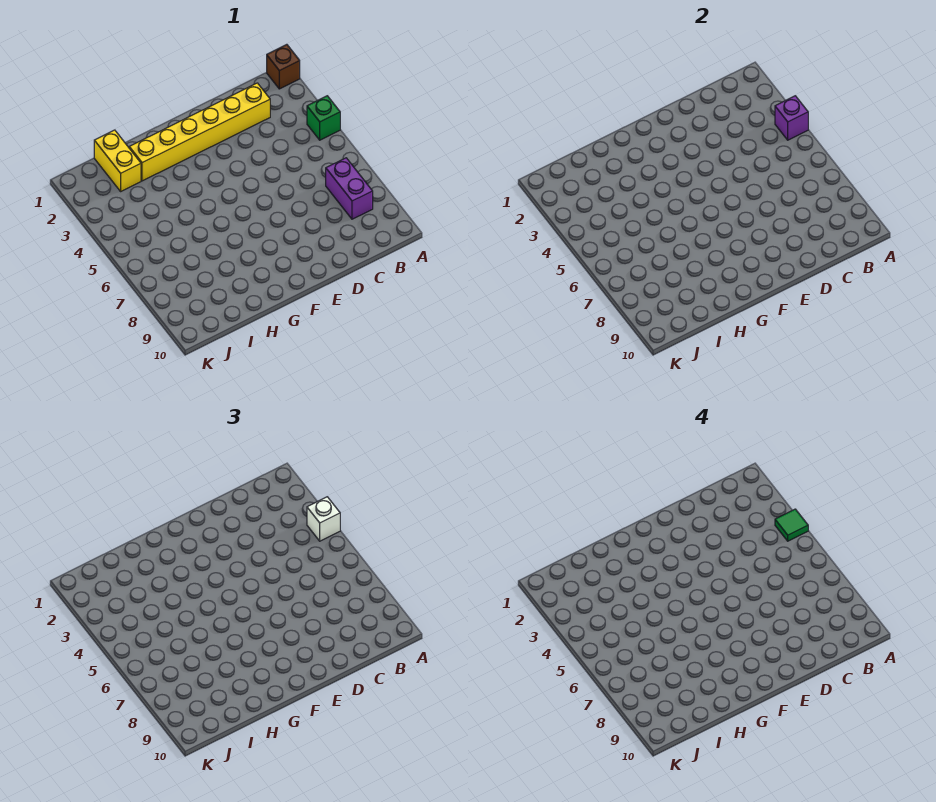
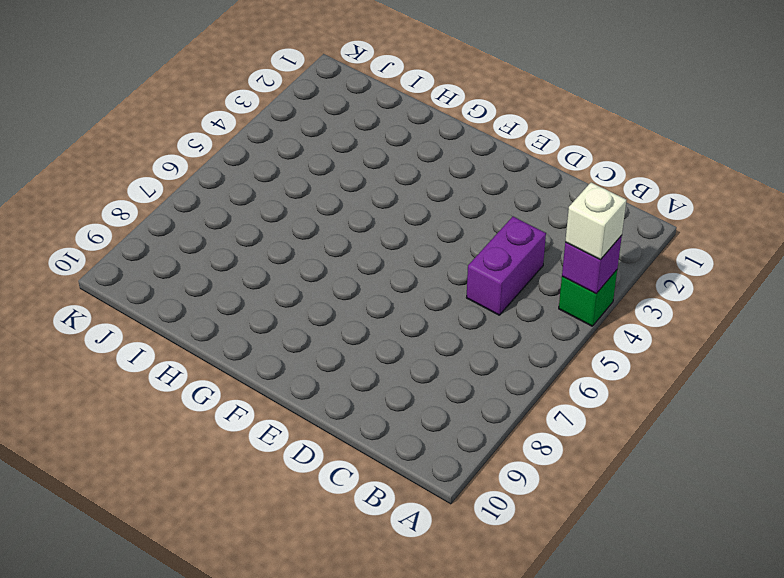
purple 1x2 brick [467,216,546,315] -> purple 1x2 brick moved to [326,158,373,219]
none -> brown 1x1 brick [267,45,300,89]
none -> yellow 1x6 brick [129,83,270,181]

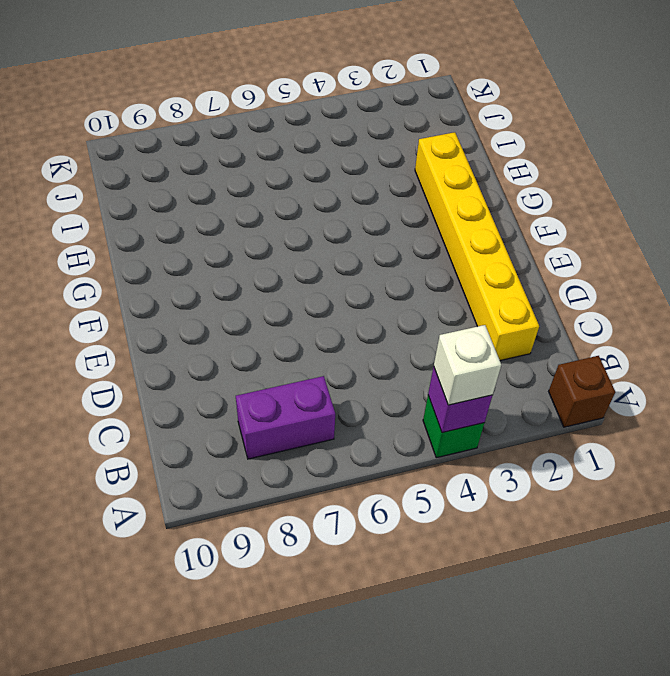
none -> yellow 1x2 brick [94,130,141,191]
none -> green 1x1 tile [775,509,808,541]

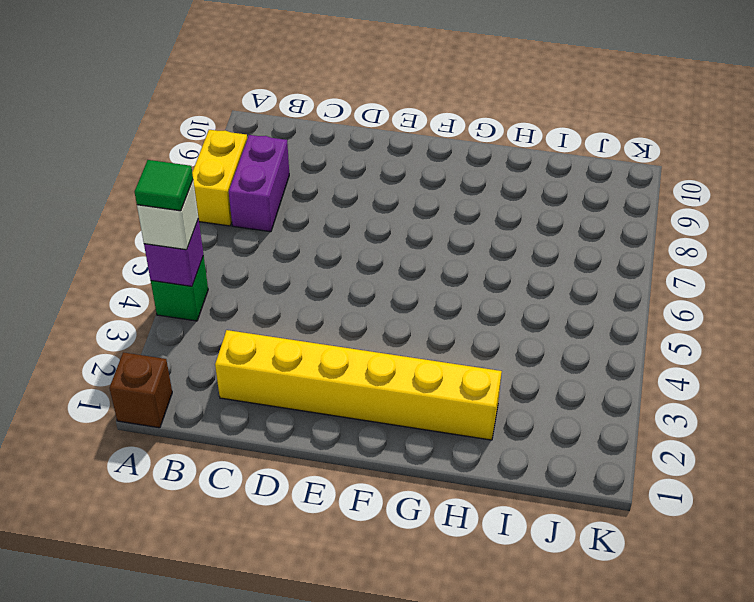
yellow 1x2 brick [192,130,247,226] -> yellow 1x2 brick moved to [94,130,141,191]

